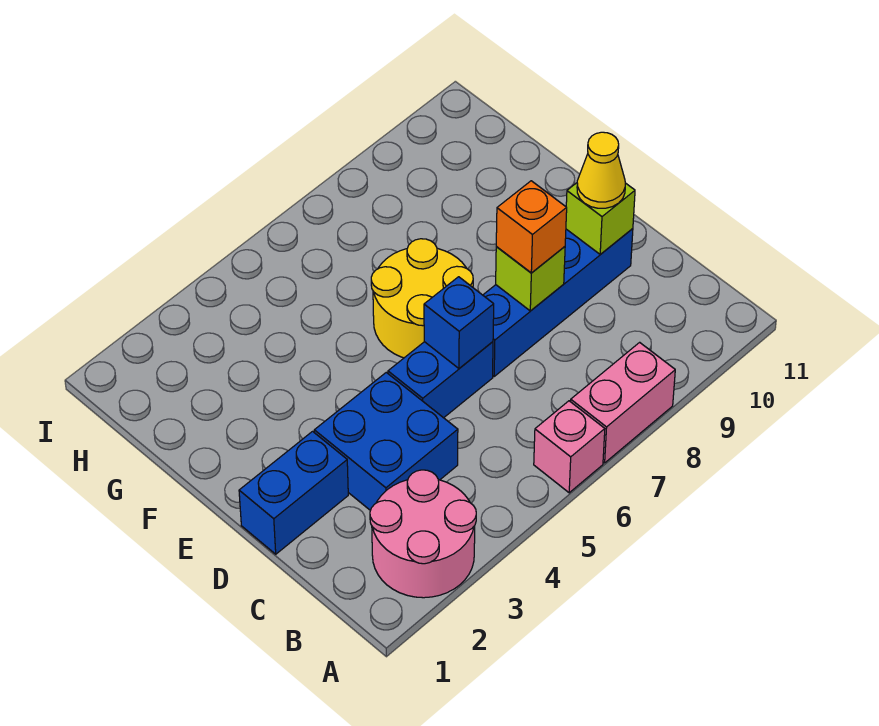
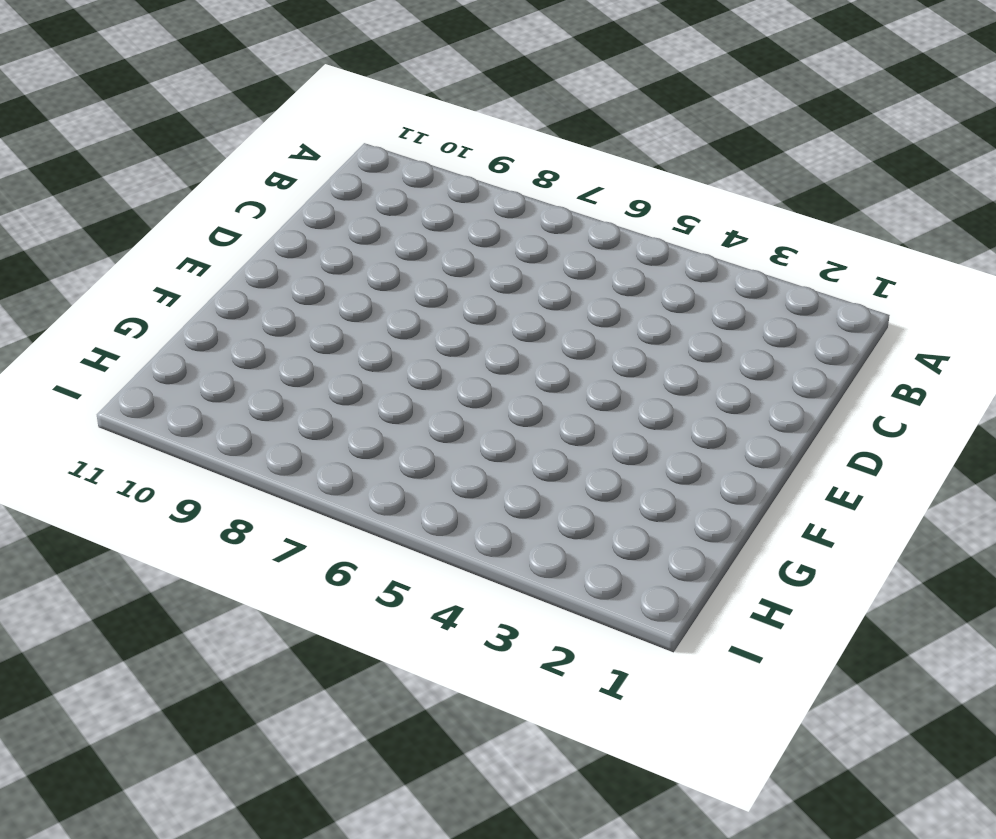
none -> pink 2x2 round brick [370,470,476,598]
none -> pink 1x1 brick [534,401,605,493]
none -> pink 1x2 brick [571,342,675,463]

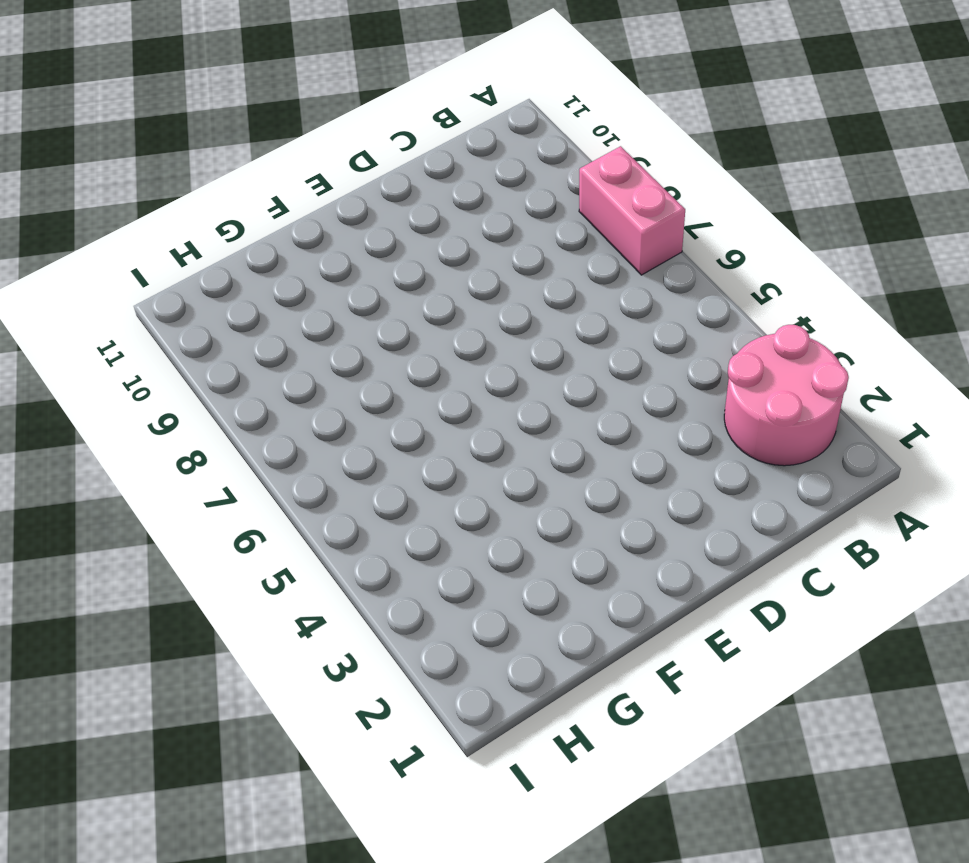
none -> pink 1x1 brick [534,401,605,493]
none -> blue 2x2 brick [314,372,458,510]
none -> blue 1x2 brick [239,431,348,554]

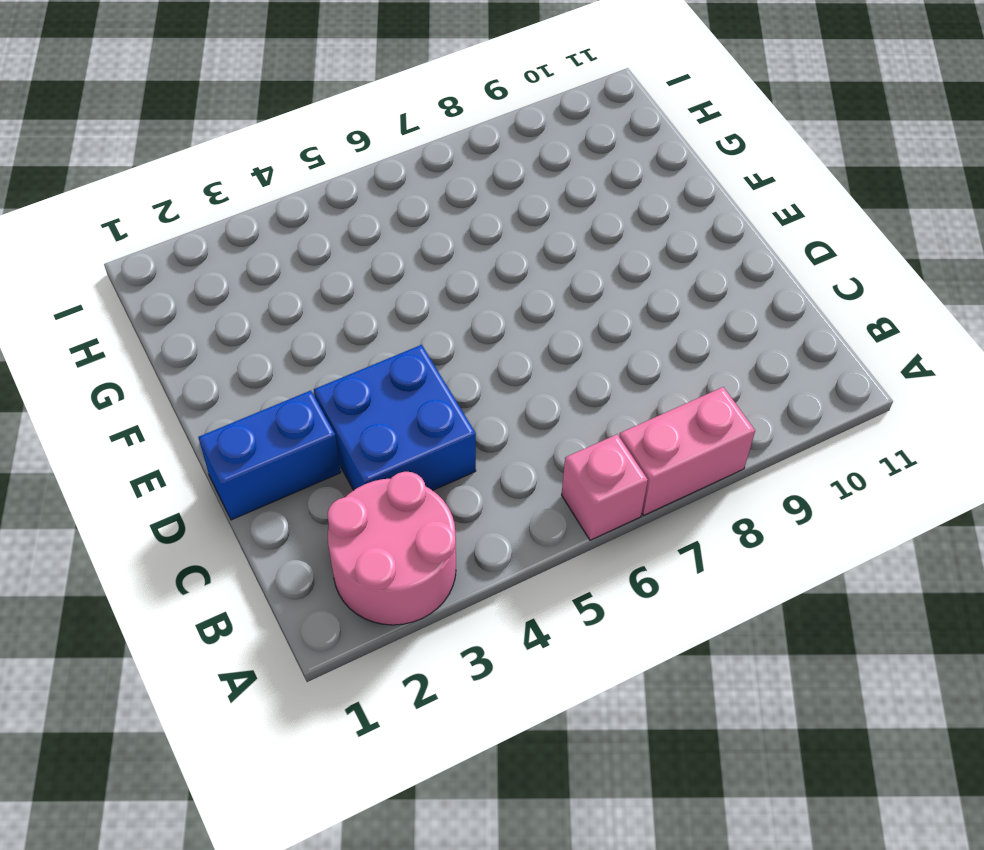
none -> blue 1x2 brick [388,342,493,418]
none -> blue 1x4 brick [483,229,633,376]
none -> yellow 2x2 round brick [371,239,473,358]

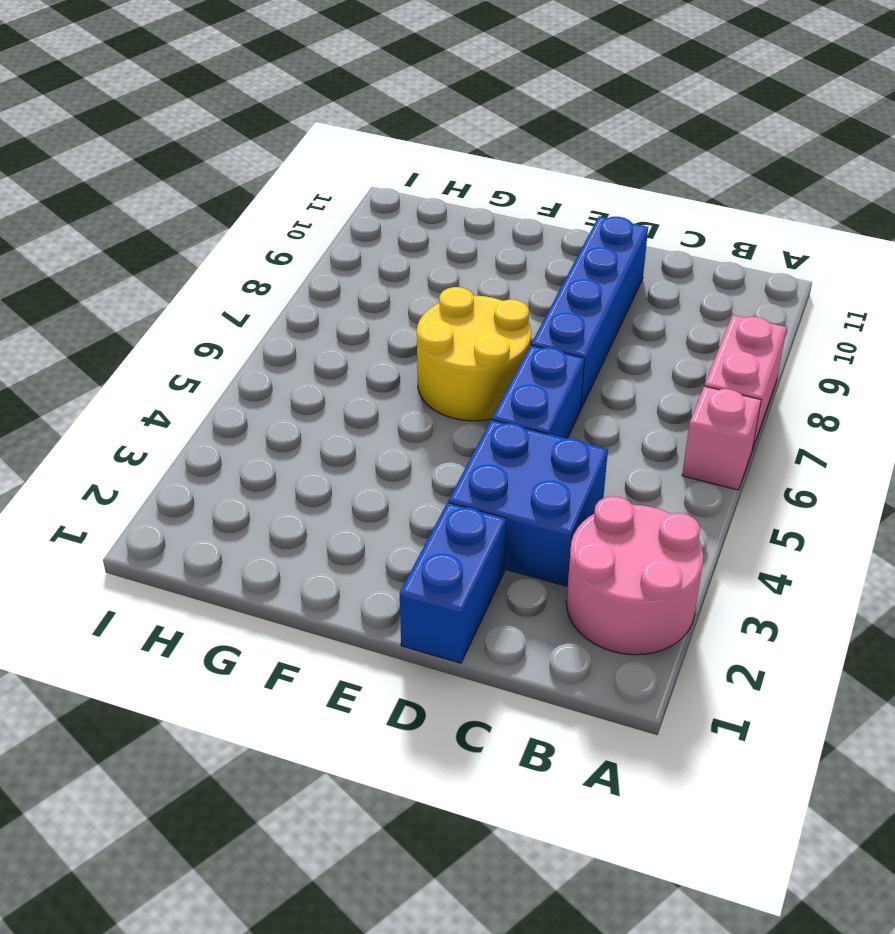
none -> blue 1x1 brick [424,277,494,368]
none -> lime 1x1 brick [496,246,565,311]
none -> lime 1x1 brick [566,183,635,254]

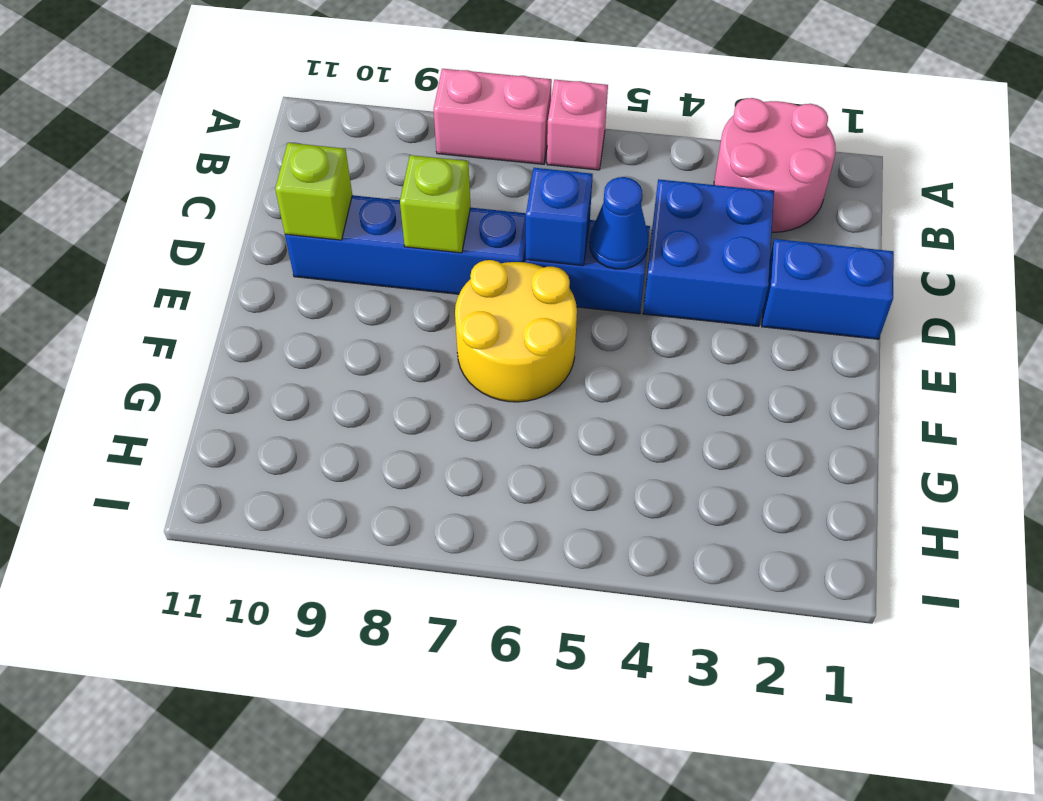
blue 1x1 cone [590,177,648,269] -> none
none -> orange 1x1 brick [496,181,567,273]
none -> yellow 1x1 cone [577,132,625,208]

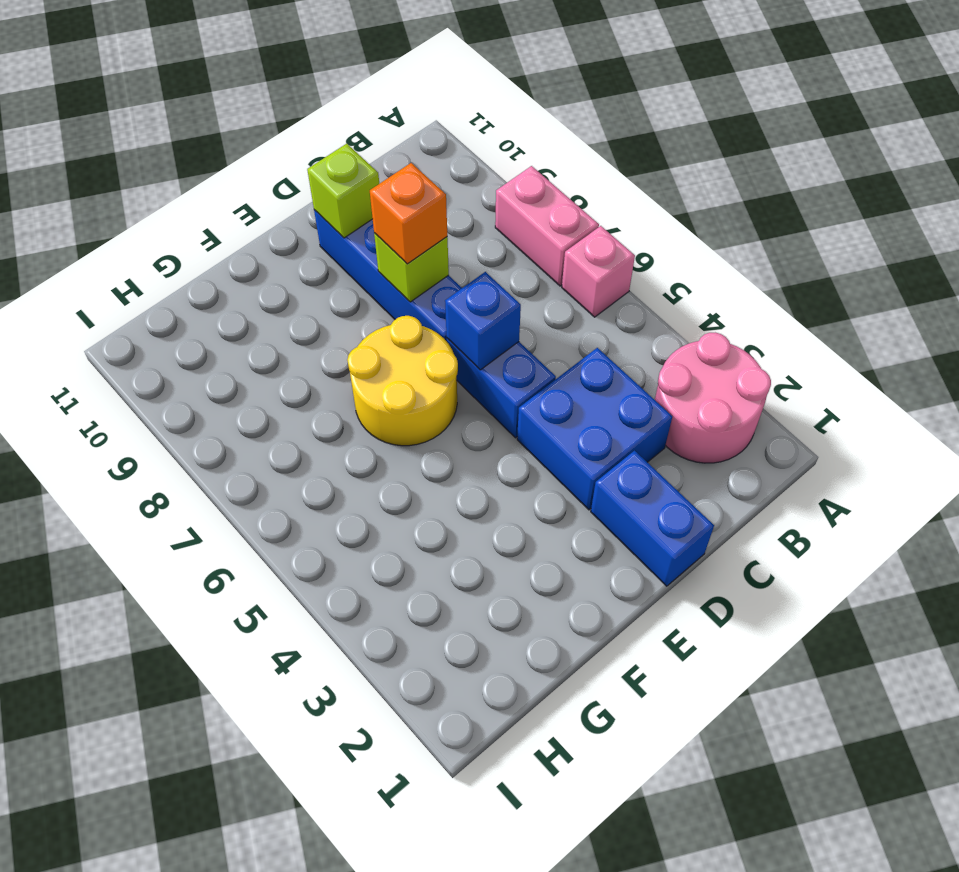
none -> yellow 1x1 cone [577,132,625,208]

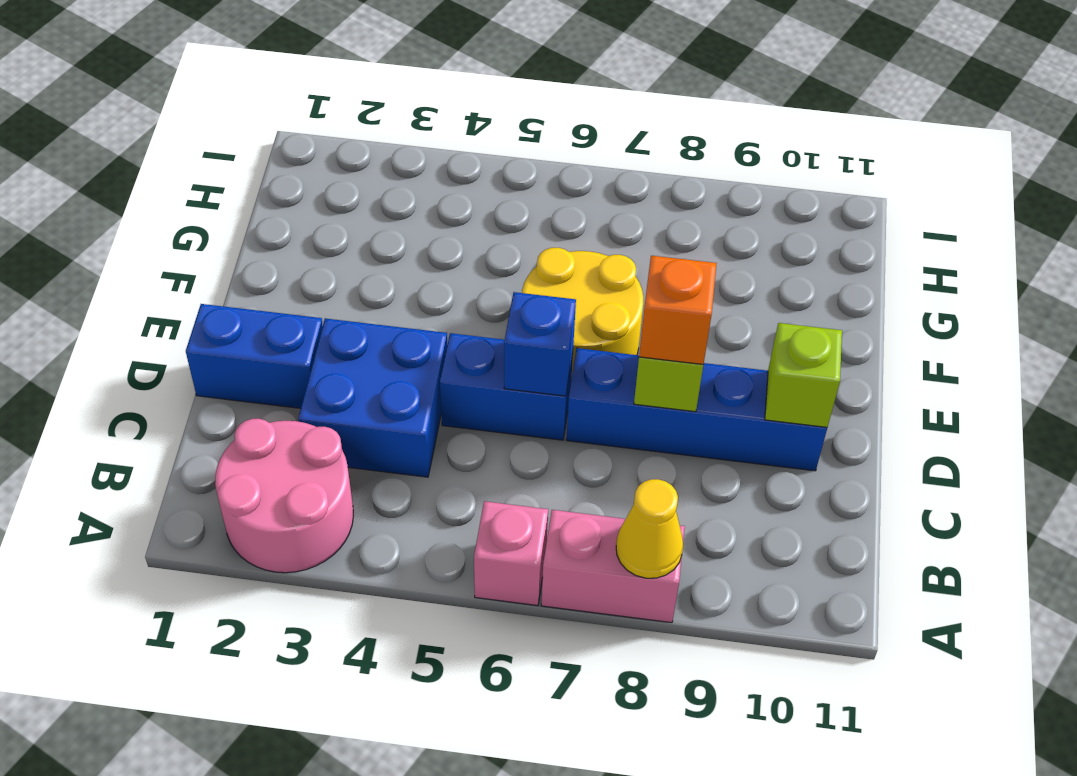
yellow 1x1 cone [616,479,683,578] -> yellow 1x1 cone moved to [577,132,625,208]

